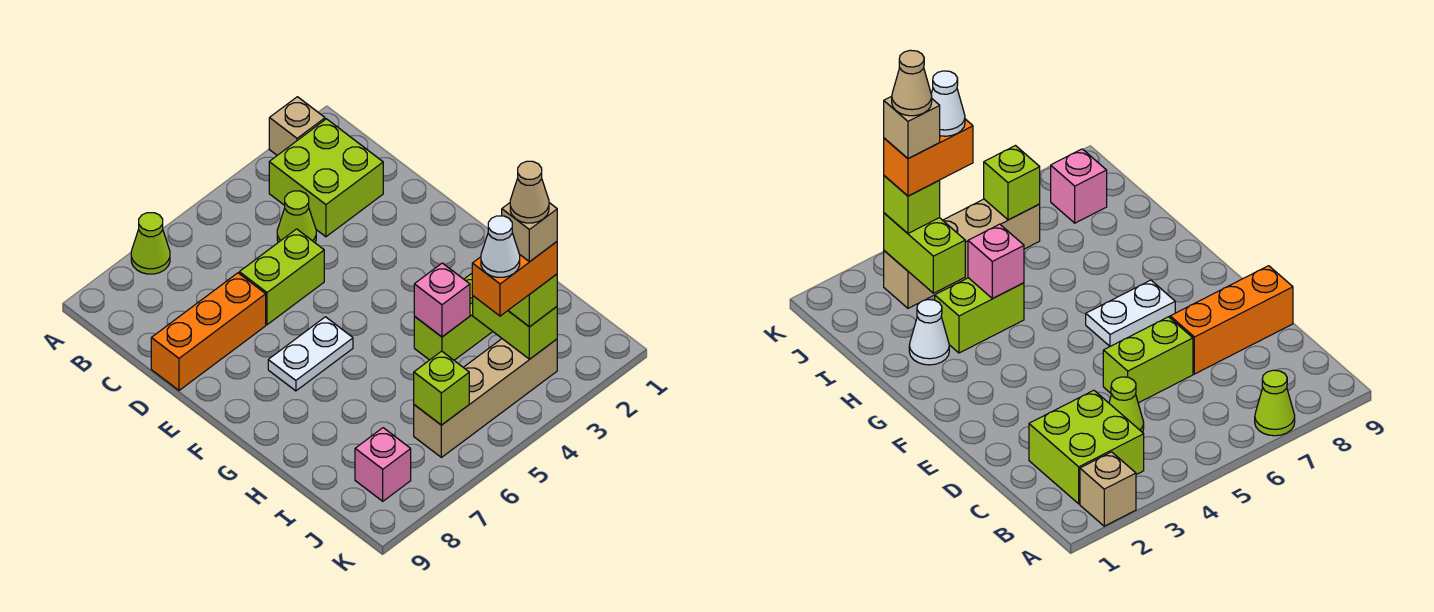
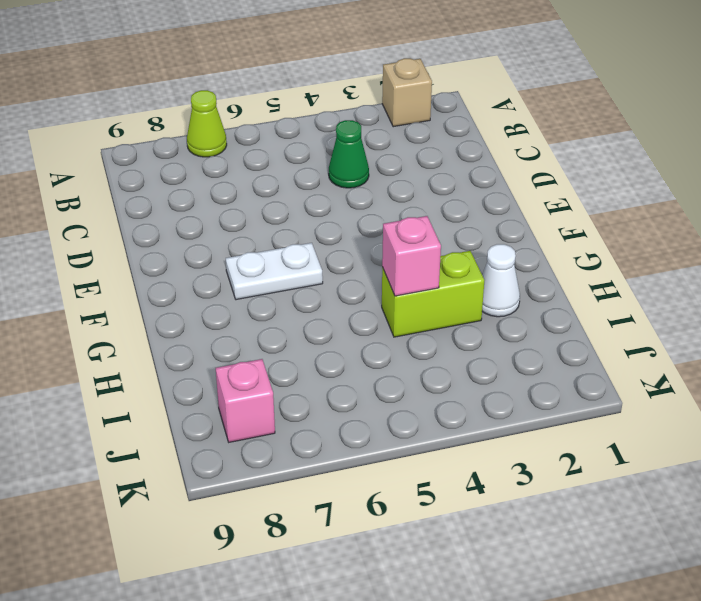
green 1x1 cone [329,120,369,188] -> lime 1x1 cone [277,191,316,242]
none -> lime 2x2 brick [269,119,383,237]
none -> lime 1x2 brick [239,229,324,325]
none -> orange 1x3 brick [151,273,266,390]

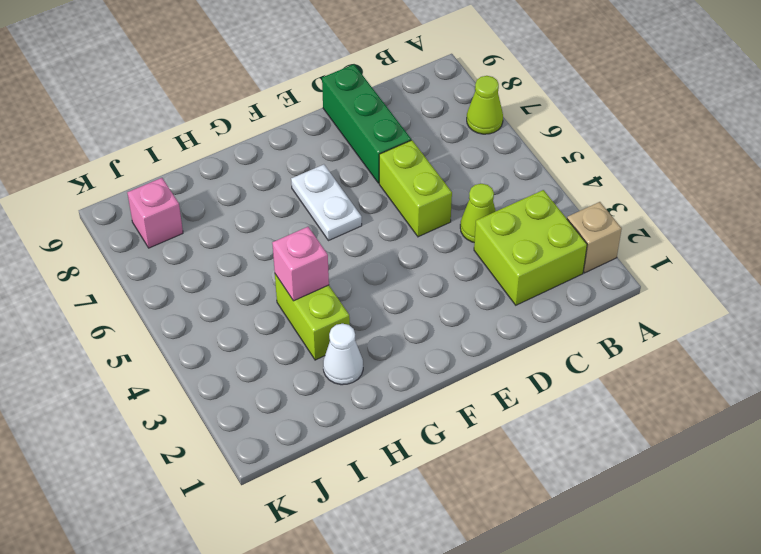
green 1x3 brick [322,64,411,183] -> orange 1x3 brick [151,273,266,390]
none -> tan 1x4 brick [414,339,557,457]
none -> lime 1x2 brick [473,296,557,359]
none -> lime 1x1 brick [414,351,469,425]

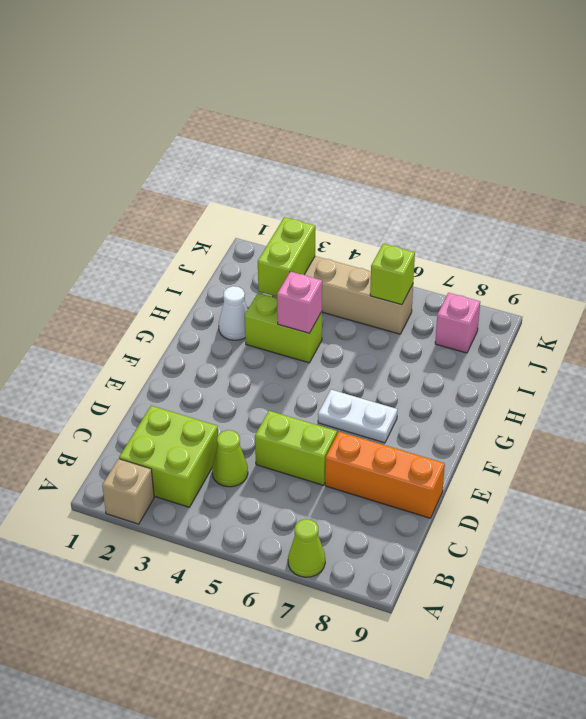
none -> lime 1x1 brick [508,274,557,327]
none -> orange 1x2 brick [472,242,557,316]
none -> tan 1x1 brick [502,203,557,262]

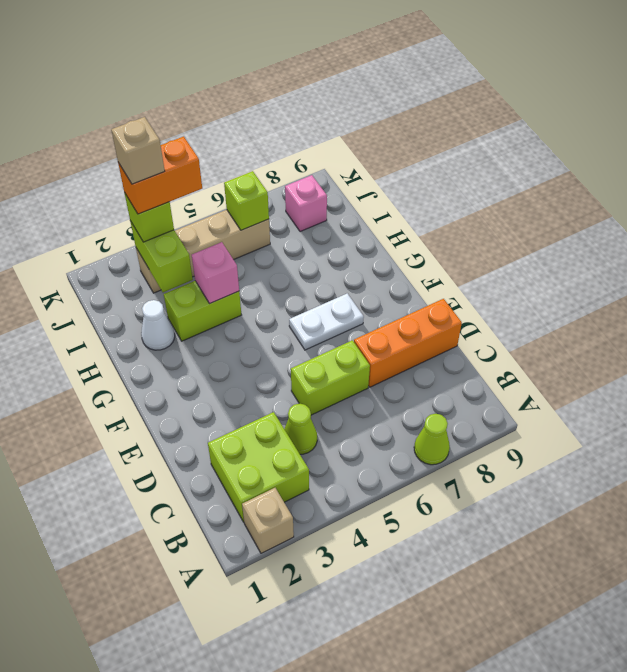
none -> white 1x1 cone [481,216,520,277]
none -> tan 1x1 cone [510,161,549,223]

